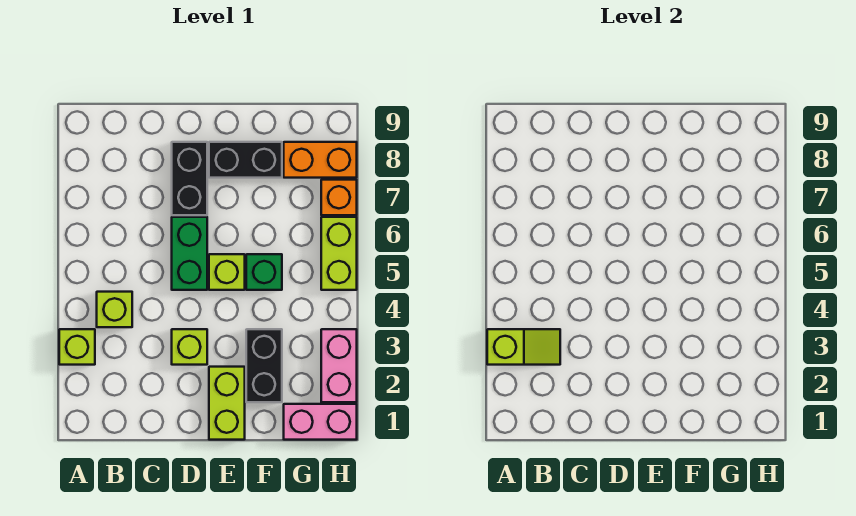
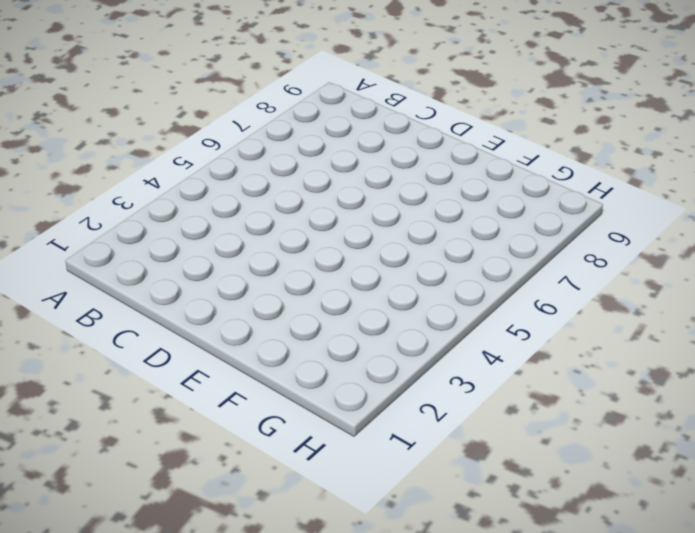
none -> lime 1x1 brick [59,329,95,365]
none -> lime 1x1 brick [97,292,132,327]
none -> lime 1x1 brick [172,329,207,365]

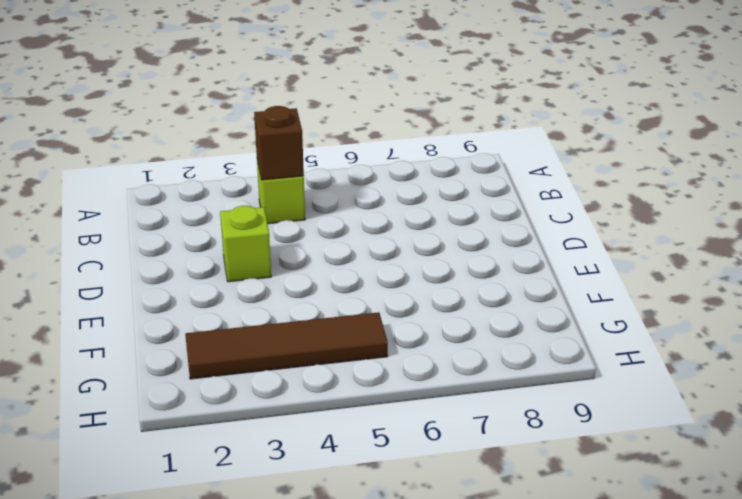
brown 1x1 brick [254,106,304,180] -> none
brown 1x4 tile [185,312,388,379] -> none
none -> lime 1x1 brick [59,329,95,365]
none -> green 1x2 brick [172,217,207,290]
none -> black 1x2 brick [172,142,207,215]

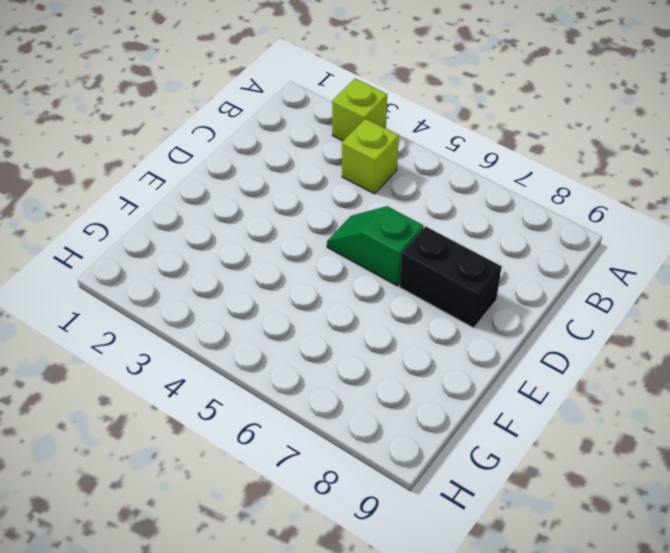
green 1x2 slope [327,206,424,286] -> green 1x2 brick [172,217,207,290]
none -> lime 1x1 brick [172,329,207,365]
none -> lime 1x2 brick [209,367,245,440]
none -> lime 1x1 brick [209,254,245,290]

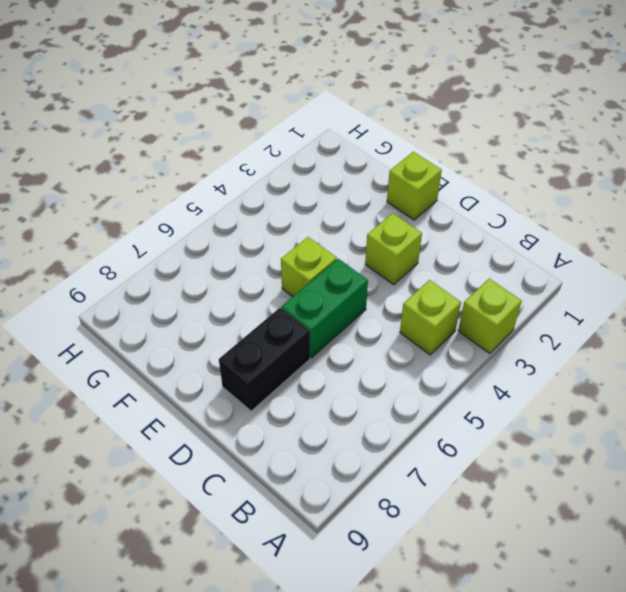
lime 1x1 brick [387,152,442,220] -> lime 1x2 brick [209,367,245,440]
none -> black 1x2 brick [209,142,282,178]
none -> black 1x2 brick [246,329,282,402]
none -> green 1x1 brick [246,254,282,290]

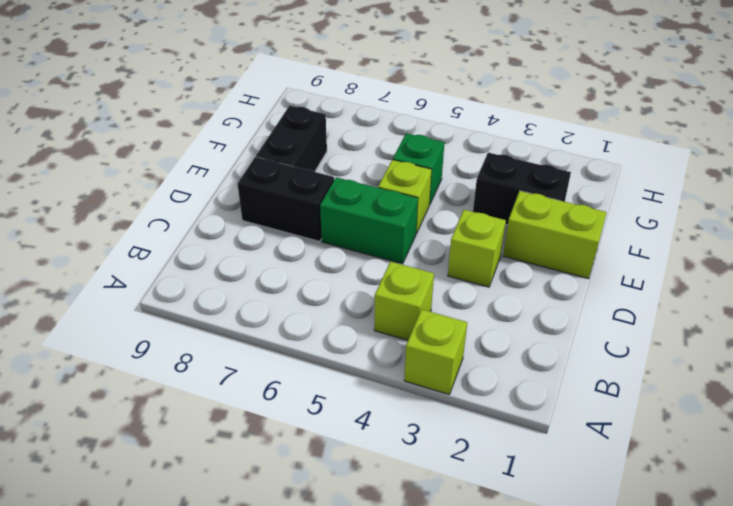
none -> pink 1x2 brick [284,404,357,440]
none -> orange 1x2 brick [284,142,357,178]
none -> pink 1x2 brick [321,329,357,402]

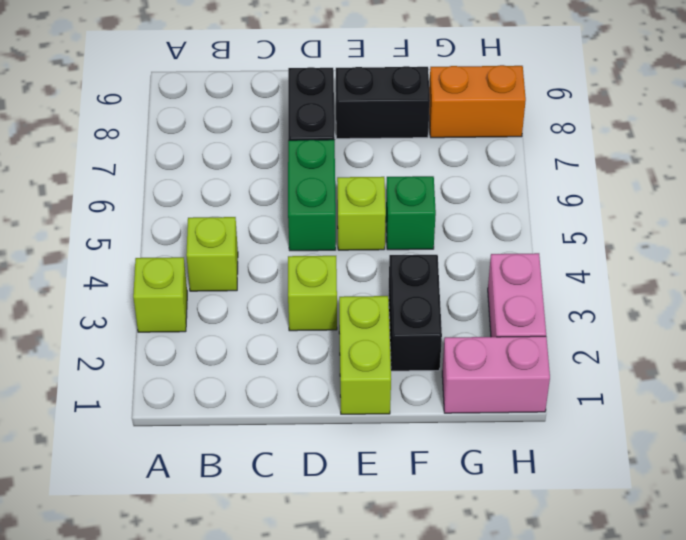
none -> lime 1x2 brick [321,217,357,290]
none -> orange 1x1 brick [321,180,357,215]
none -> lime 1x2 slope [487,329,560,365]

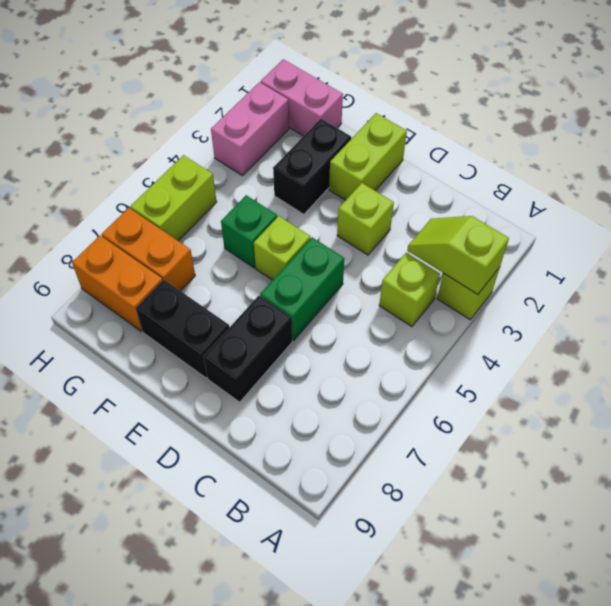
orange 1x2 brick [102,208,195,291] -> orange 1x1 brick [321,180,357,215]

